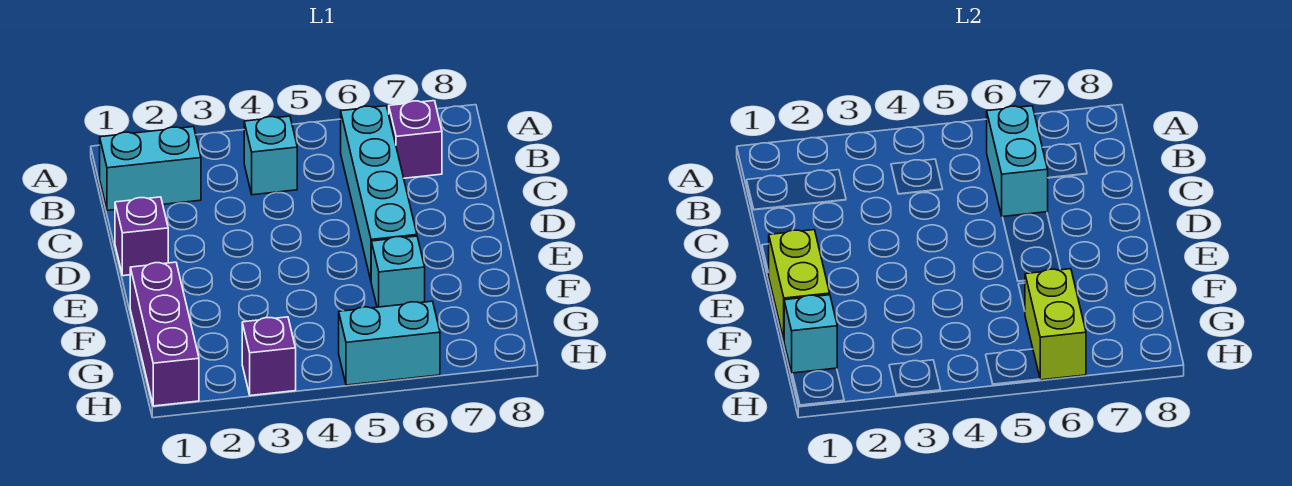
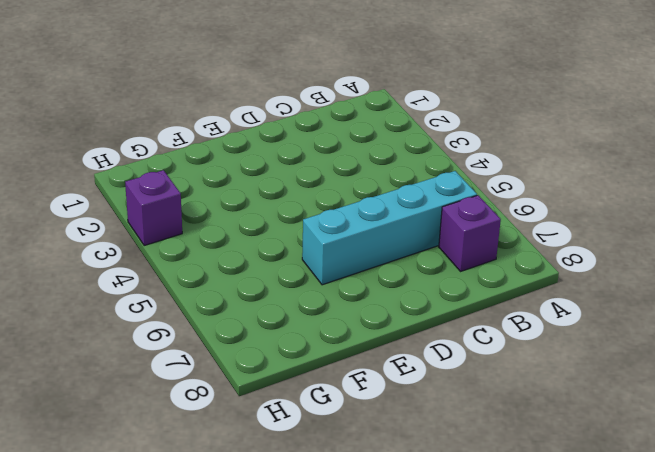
none -> cyan 1x2 brick [100,127,201,210]
none -> cyan 1x1 brick [244,116,297,195]
none -> purple 1x1 brick [115,197,168,276]

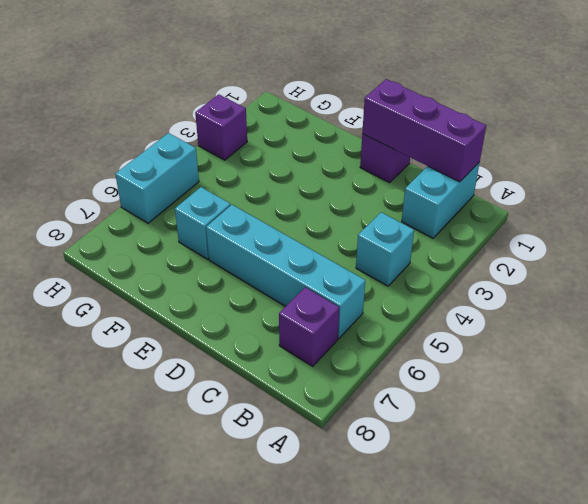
purple 1x3 brick [362,79,486,182] -> purple 1x3 brick moved to [130,262,199,406]
none -> cyan 1x2 brick [987,106,1048,217]
none -> lime 1x2 brick [769,230,830,339]
none -> cyan 1x1 brick [784,295,837,373]

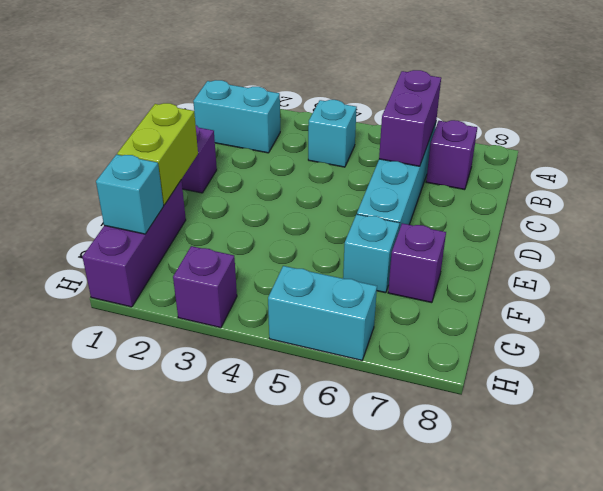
purple 1x2 brick [379,70,441,166] -> cyan 1x2 brick [987,106,1048,217]
purple 1x1 brick [388,223,446,303] -> none
none -> lime 1x2 brick [1025,269,1086,380]

